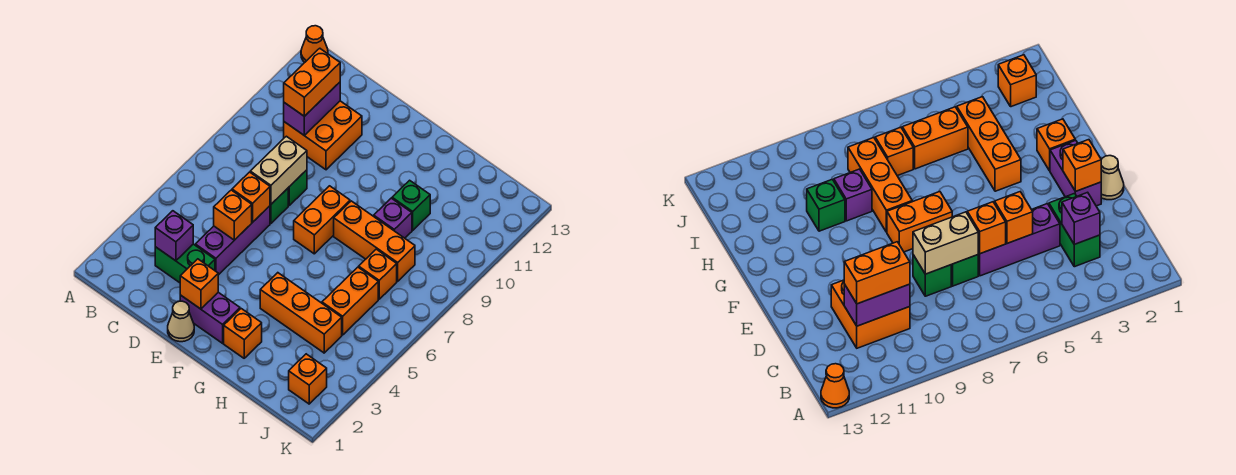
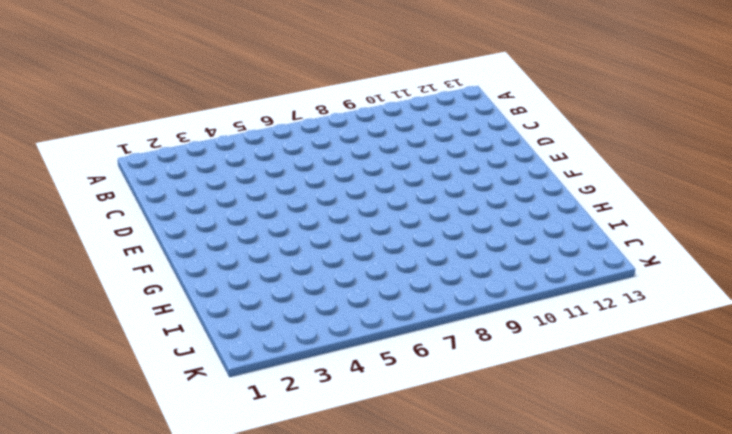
none -> orange 1x1 cone [301,26,328,62]
none -> green 1x2 brick [155,244,215,283]
none -> orange 2x2 brick [284,101,362,170]

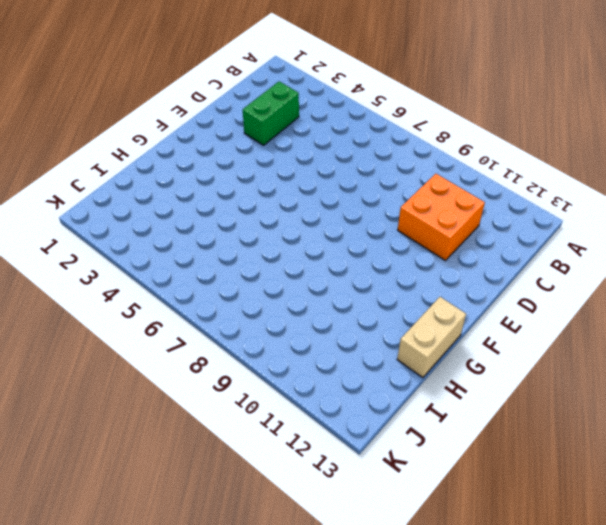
tan 1x2 brick [397,297,466,378] -> tan 1x2 brick turned to [250,136,307,204]
none -> orange 1x1 cone [301,26,328,62]
none -> purple 1x3 brick [195,206,270,275]
none -> green 1x1 brick [270,188,288,223]

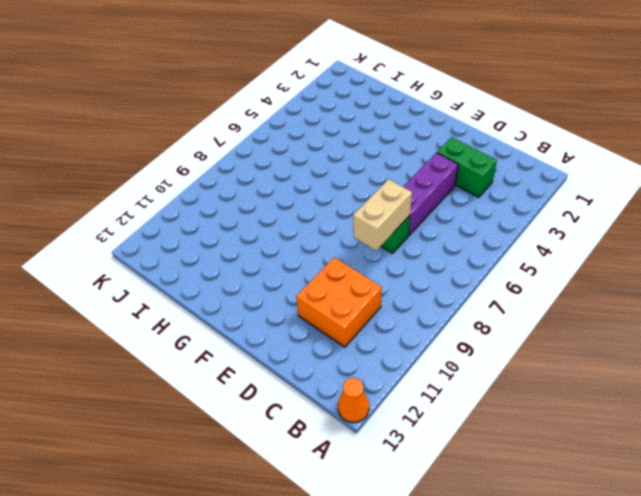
none -> green 1x1 brick [288,170,307,205]
none -> tan 1x1 cone [168,301,194,342]
none -> purple 1x2 brick [180,292,240,343]

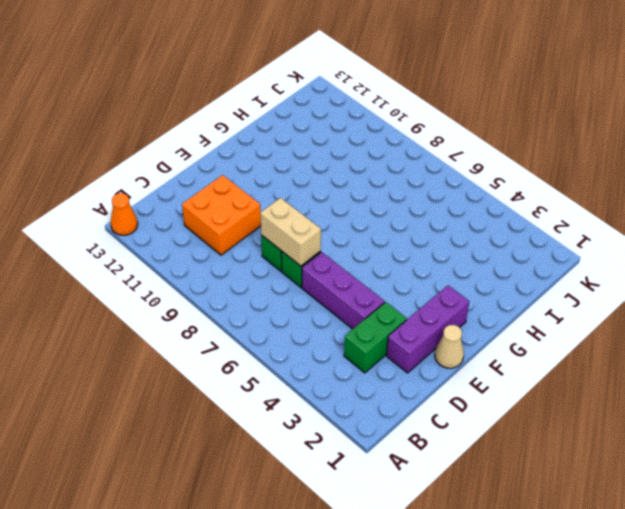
purple 1x3 brick [387,285,469,373] -> purple 1x2 brick [180,292,240,343]
none -> orange 1x2 brick [294,186,350,254]
none -> orange 1x1 brick [224,309,262,358]
none -> orange 1x3 brick [260,273,342,353]

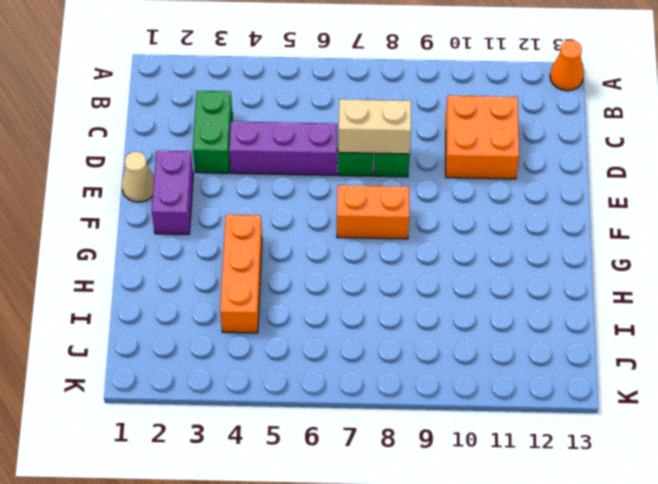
none -> orange 1x1 brick [224,309,262,358]
none -> orange 1x3 brick [334,201,415,281]
none -> purple 1x1 brick [374,198,412,238]

